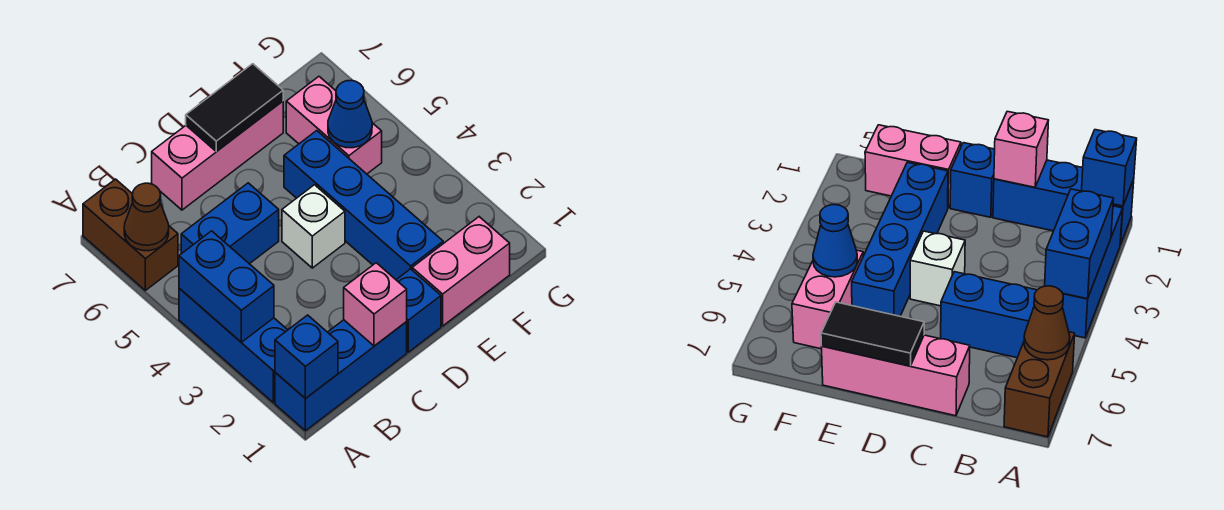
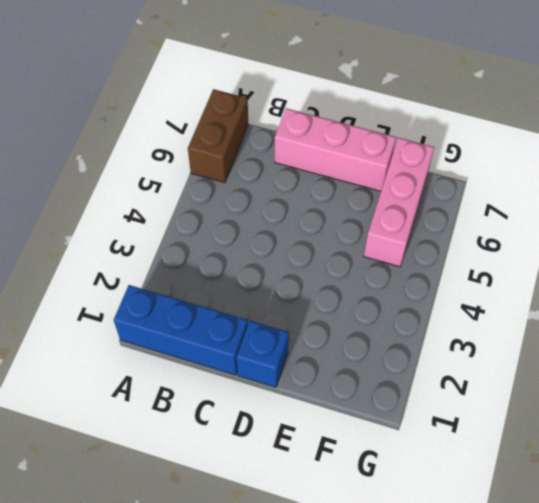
pink 1x3 brick [364,138,434,267] -> pink 1x2 brick [286,77,382,174]
none -> blue 1x3 brick [179,288,287,403]
none -> blue 1x2 brick [181,183,279,264]
none -> white 1x1 brick [282,185,345,268]

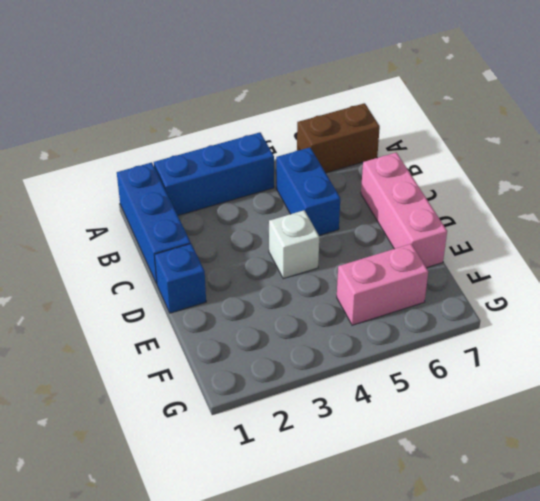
none -> pink 1x2 brick [412,217,510,326]
none -> blue 1x4 brick [284,131,443,279]
none -> blue 1x1 brick [275,315,338,399]

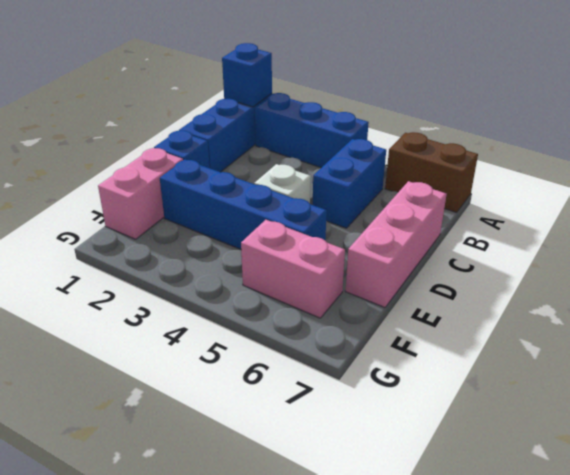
none -> blue 1x2 brick [179,231,274,342]
none -> brown 1x1 cone [124,183,169,251]
none -> pink 1x1 brick [344,263,407,346]

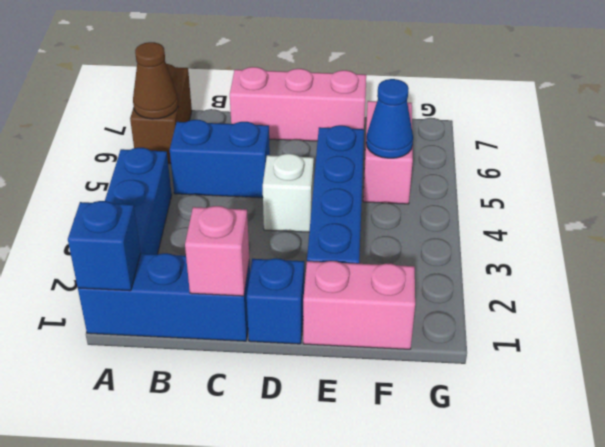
none -> blue 1x2 brick [179,231,274,342]
none -> black 1x2 tile [186,64,283,152]

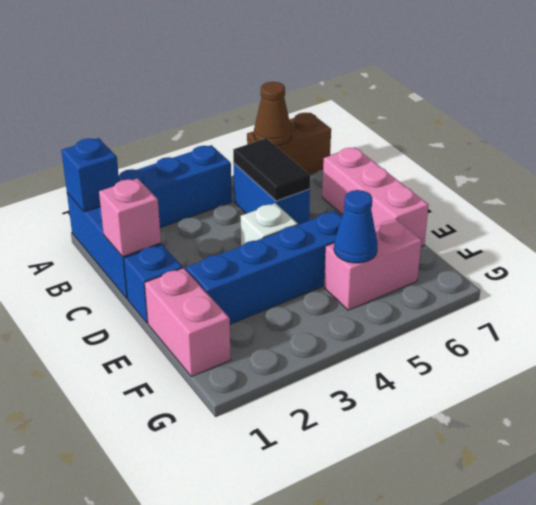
black 1x2 tile [233,138,310,201] -> black 1x2 tile moved to [186,64,283,152]
none -> blue 1x2 brick [179,231,274,342]

